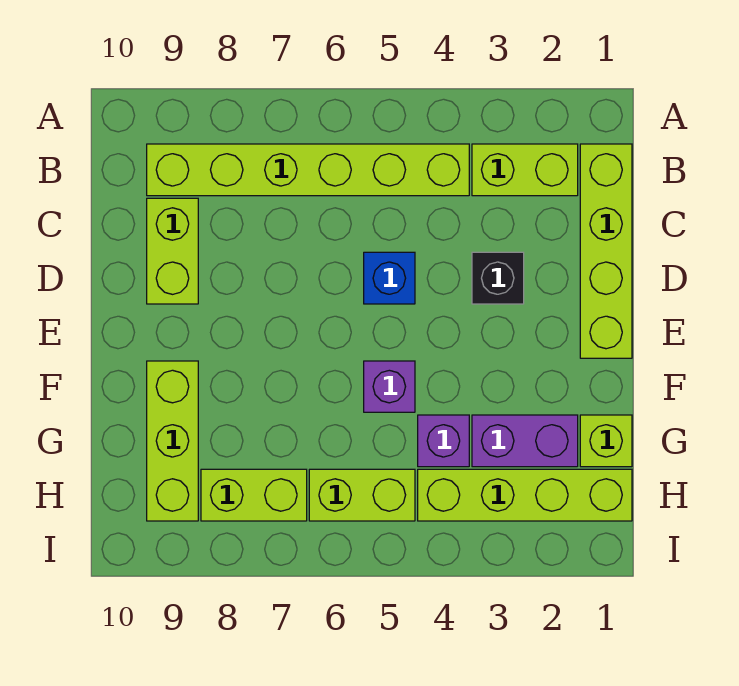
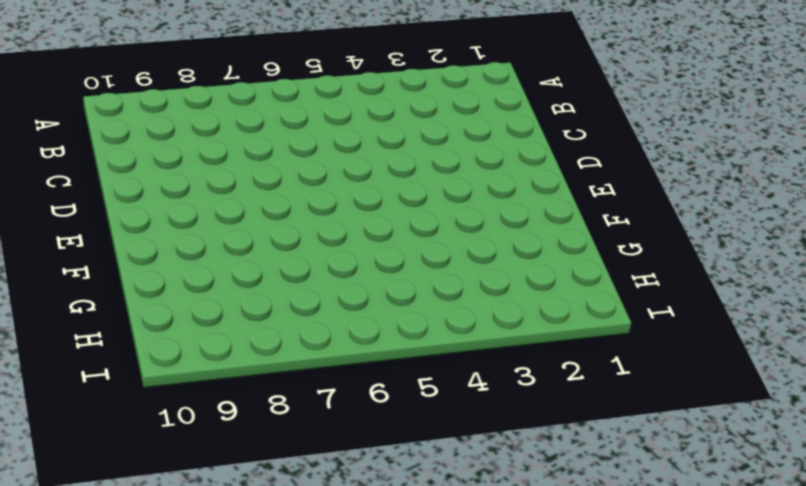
none -> lime 1x4 brick [580,144,632,358]
none -> lime 1x2 brick [472,144,578,196]
none -> lime 1x6 brick [147,144,469,196]

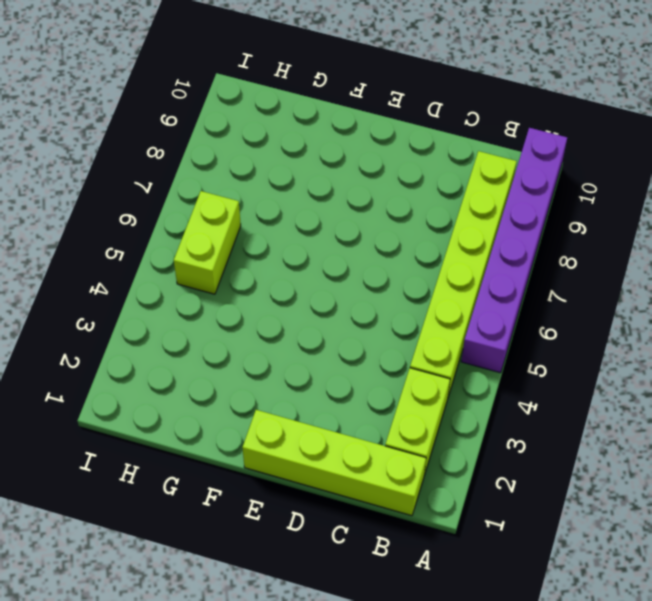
purple 1x6 brick [461,128,567,373] -> none
none -> lime 1x2 brick [147,198,198,304]
none -> black 1x1 brick [472,252,524,304]
none -> blue 1x1 brick [364,252,415,304]

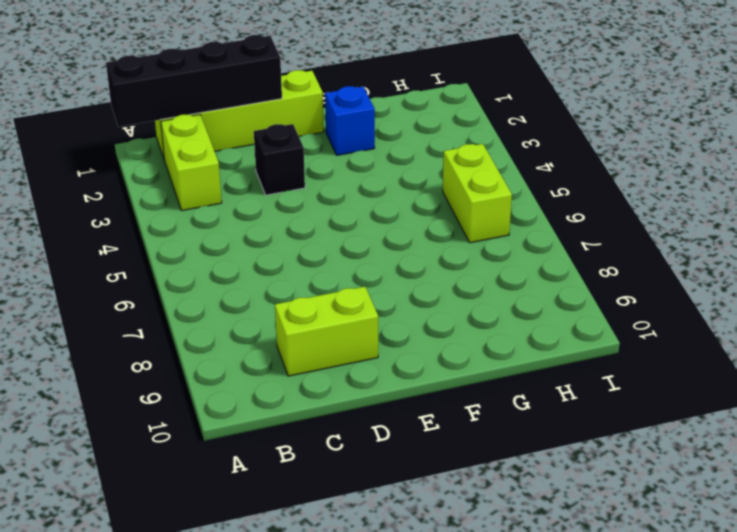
black 1x4 brick [106,35,282,127] -> none
blue 1x1 brick [325,86,375,155] -> blue 1x1 brick moved to [364,252,415,304]
none -> lime 1x6 brick [147,144,469,196]
none -> purple 1x1 brick [364,361,415,412]
none -> lime 1x3 brick [147,361,198,521]

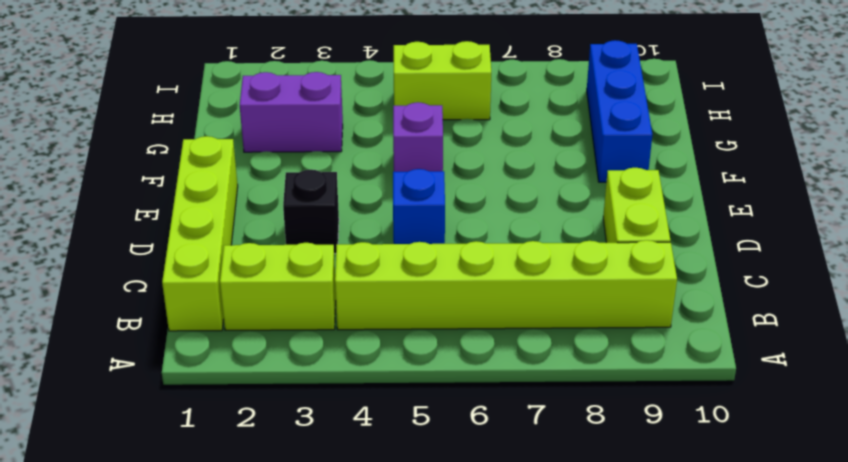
blue 1x3 brick [587,40,652,182] -> lime 1x3 brick [147,361,198,521]
none -> lime 1x1 brick [580,415,632,467]
none -> purple 1x1 brick [418,415,469,467]
none -> lime 1x4 brick [418,469,632,521]

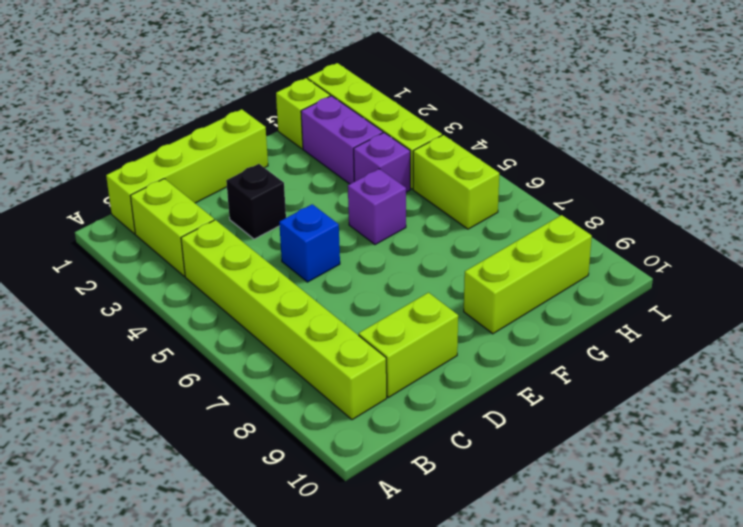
none -> lime 1x2 brick [201,469,307,521]

